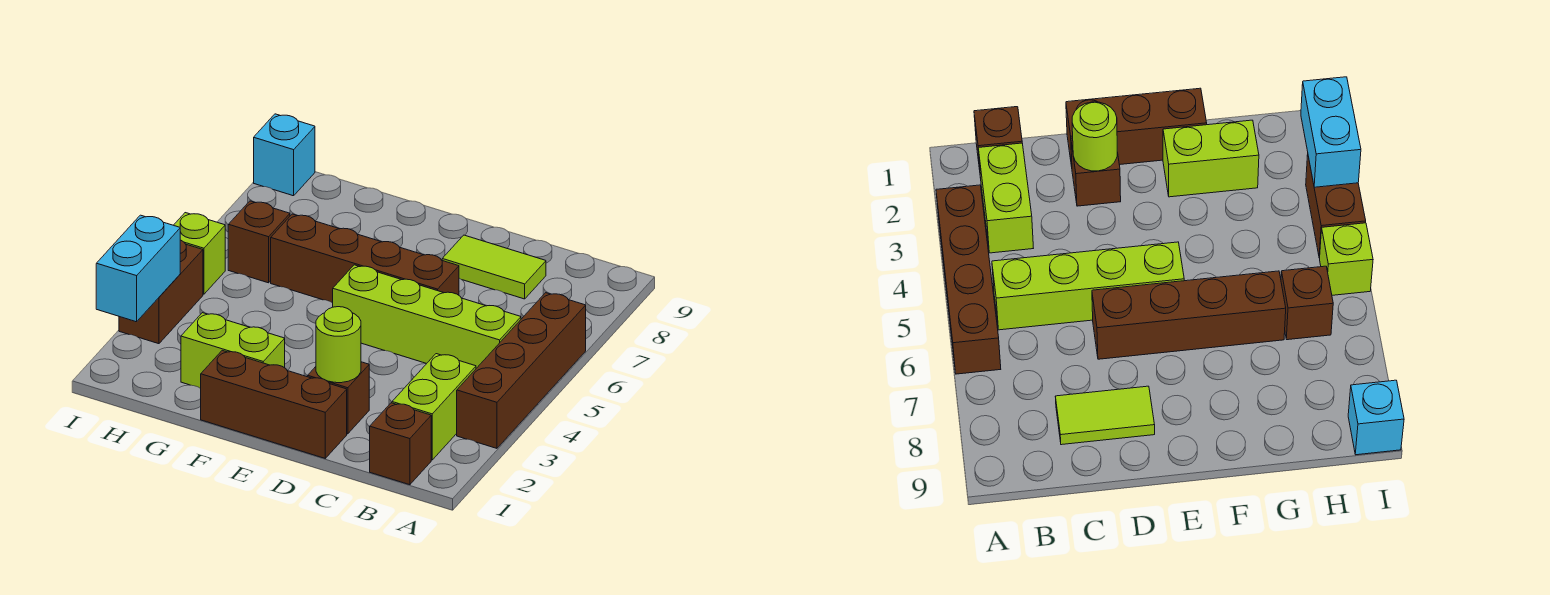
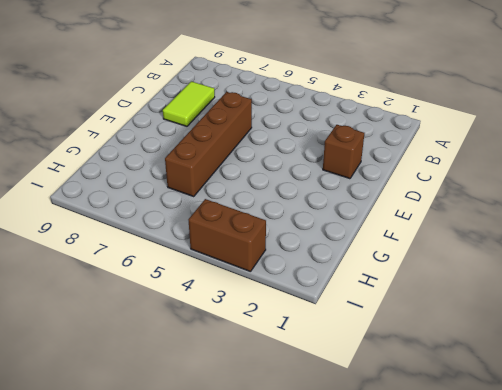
none -> brown 1x4 brick [457,293,586,448]
none -> brown 1x1 brick [370,403,431,485]
none -> lime 1x2 brick [392,354,476,460]

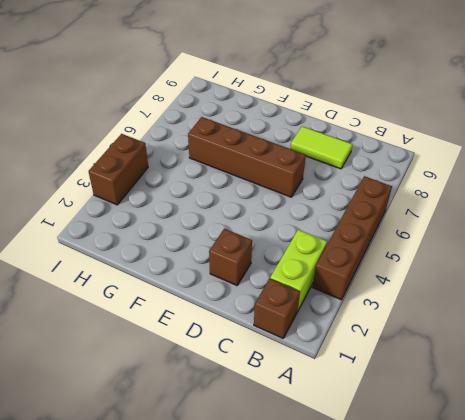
none -> lime 1x4 brick [333,265,521,368]
none -> brown 1x3 brick [200,350,347,458]
none -> lime 1x2 brick [181,313,285,388]

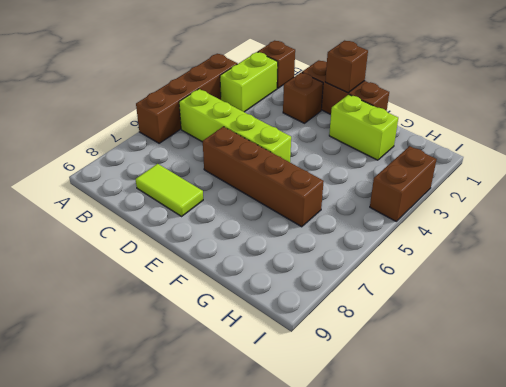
brown 1x1 brick [325,41,368,93] -> brown 1x1 brick moved to [228,201,290,283]
none -> lime 1x1 brick [174,213,225,294]
none -> cyan 1x1 brick [254,114,315,196]
none -> lime 1x1 round brick [316,307,361,383]

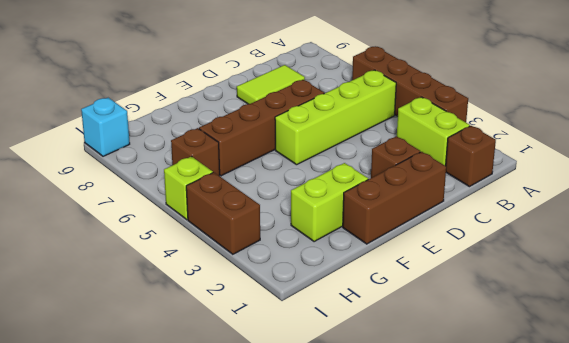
none -> lime 1x1 round brick [316,307,361,383]
none -> cyan 1x2 brick [96,215,180,322]

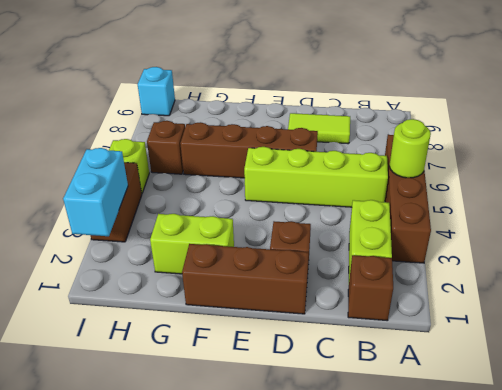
lime 1x1 round brick [389,119,431,178] -> lime 1x1 round brick moved to [316,307,361,383]

